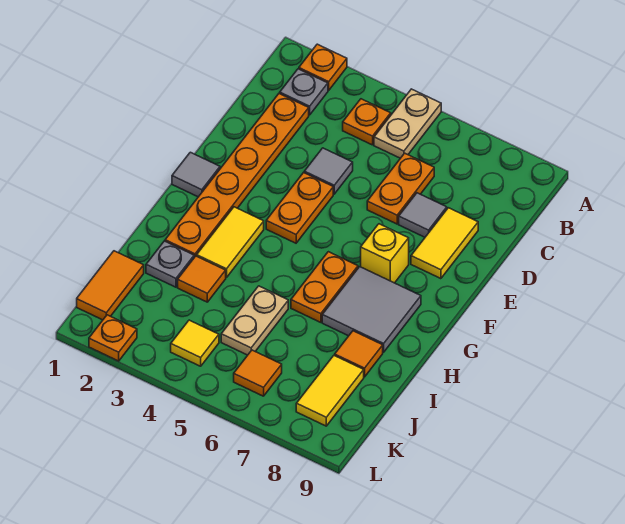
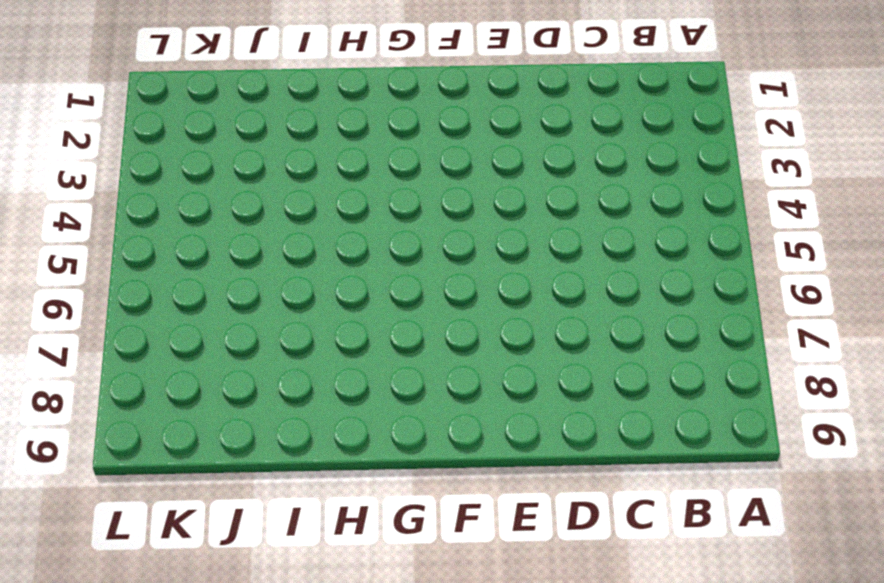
none -> orange 1x1 plate [299,44,347,90]
none -> tan 1x2 plate [374,89,441,158]
none -> grey 1x1 plate [280,69,328,115]

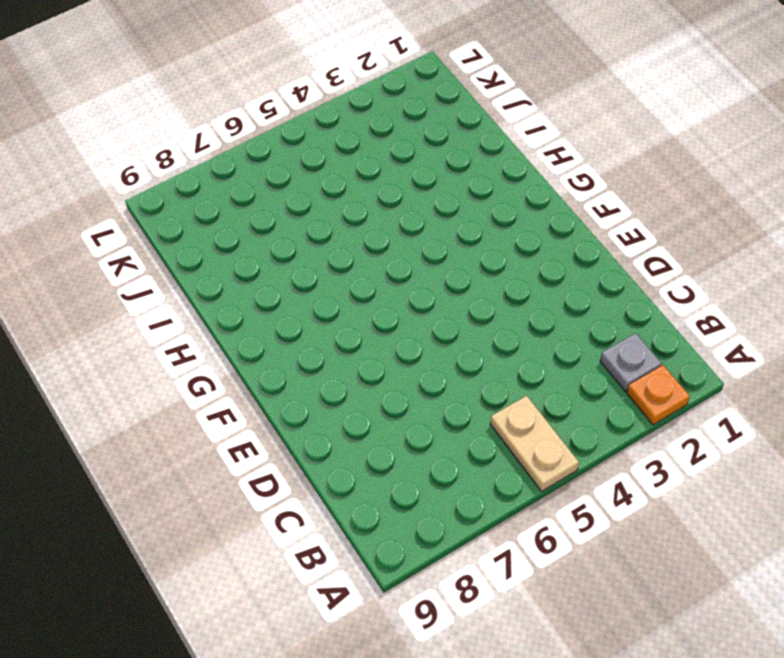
none -> orange 1x1 plate [343,99,391,145]
none -> orange 1x6 plate [165,93,309,257]
none -> orange 1x2 plate [367,153,434,224]

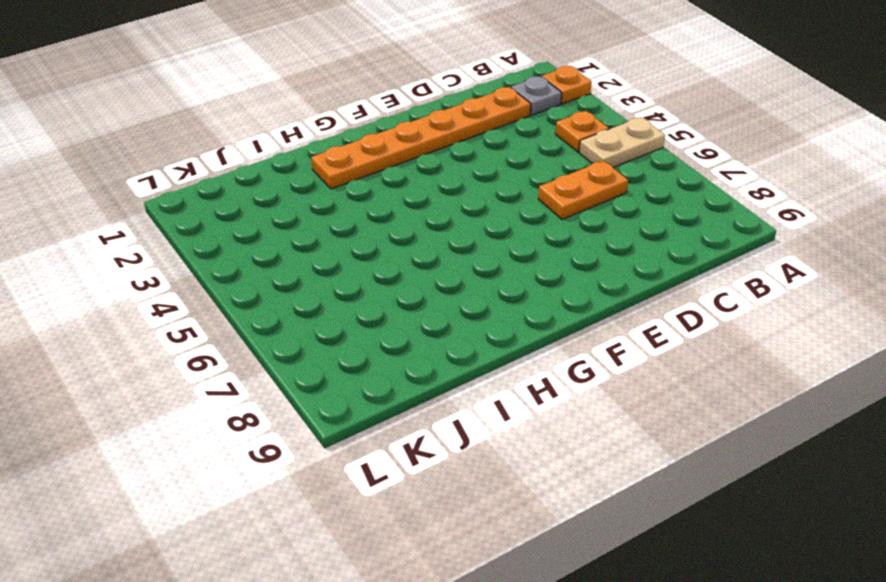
none -> grey 1x1 tile [304,148,353,194]
none -> grey 1x1 tile [399,193,447,237]
none -> yellow 1x2 tile [411,208,478,279]

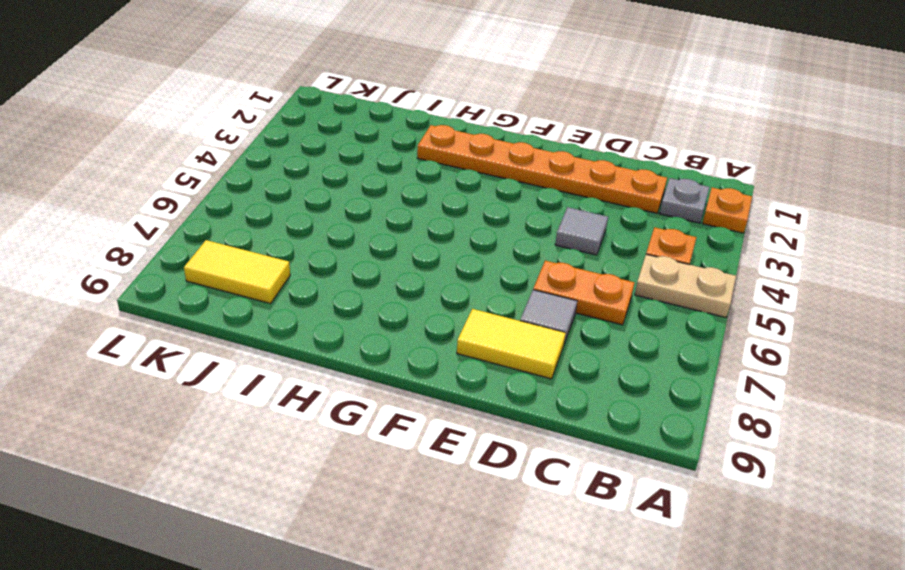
none -> orange 1x2 plate [266,173,333,243]
none -> grey 1x1 tile [172,152,220,197]
none -> yellow 1x1 brick [361,224,409,283]

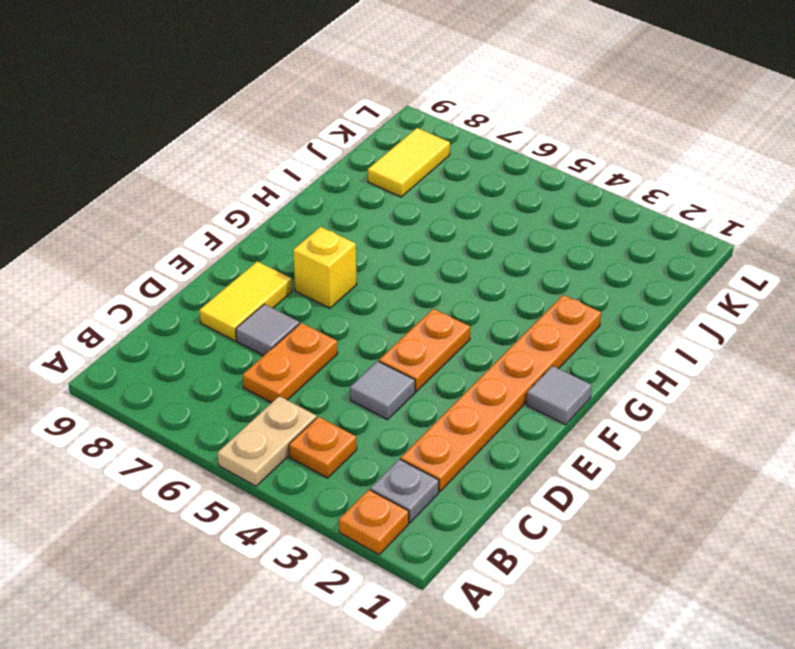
none -> yellow 1x2 tile [197,207,264,278]
none -> orange 1x2 plate [291,252,358,322]
none -> grey 2x2 tile [322,267,421,352]

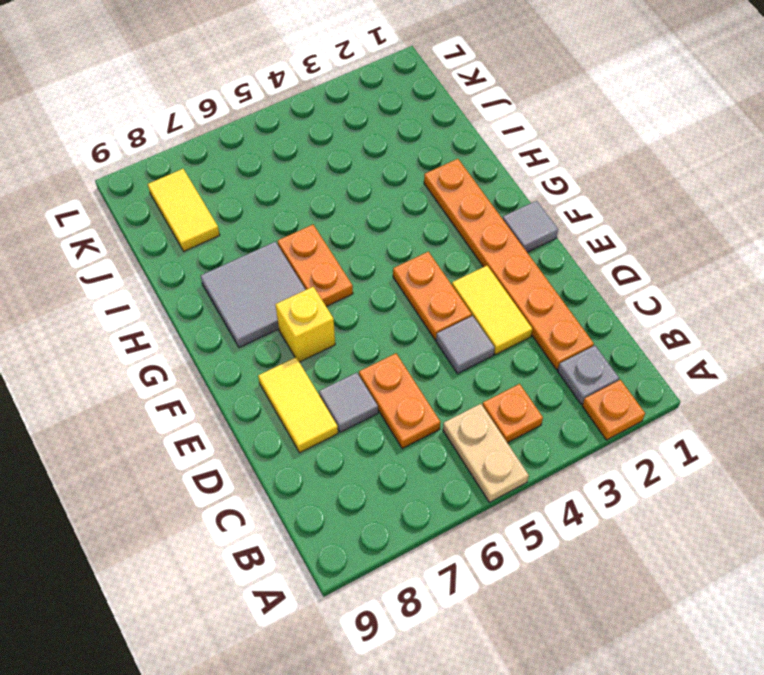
yellow 1x2 tile [452,266,532,355] -> yellow 1x2 tile moved to [197,207,264,278]
none -> grey 1x1 plate [146,241,194,287]
none -> orange 1x1 tile [178,256,226,302]
none -> tan 1x2 plate [221,286,288,355]

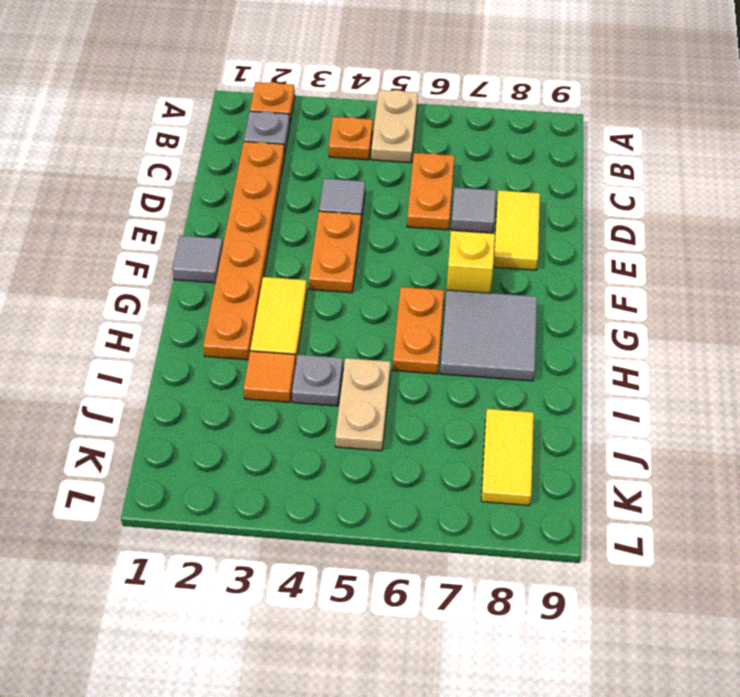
grey 1x1 plate [292,355,343,406] -> grey 1x1 plate moved to [146,241,194,287]
none -> orange 1x1 tile [335,331,383,377]
none -> orange 1x2 tile [77,251,144,320]
none -> yellow 1x1 tile [171,320,219,366]

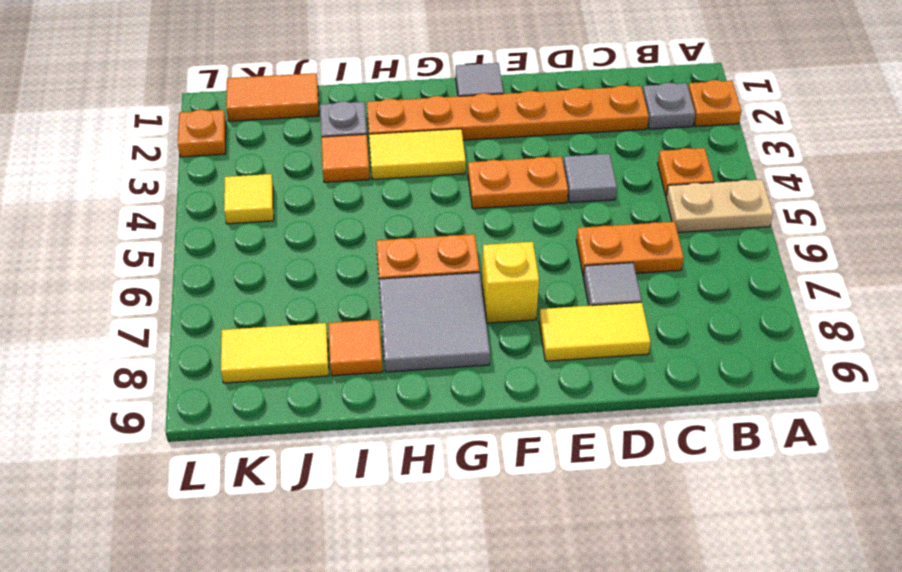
none -> tan 1x2 plate [221,286,288,355]
none -> orange 1x1 tile [234,350,282,396]

